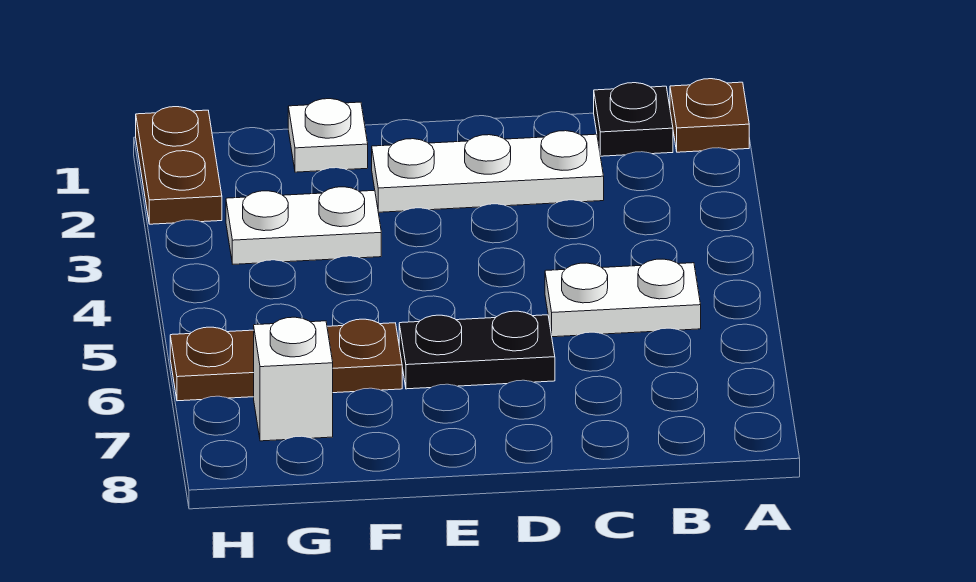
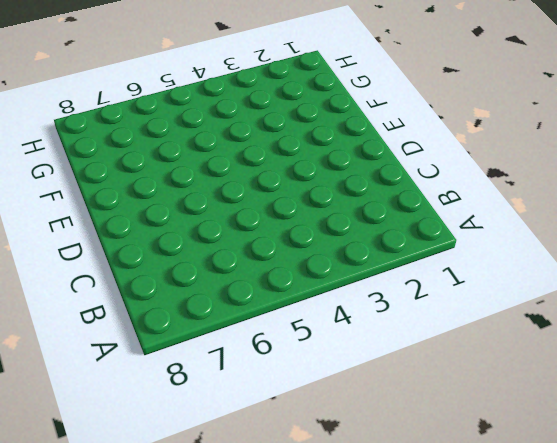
none -> brown 1x1 plate [670,79,749,152]
none -> black 1x1 plate [594,83,673,156]

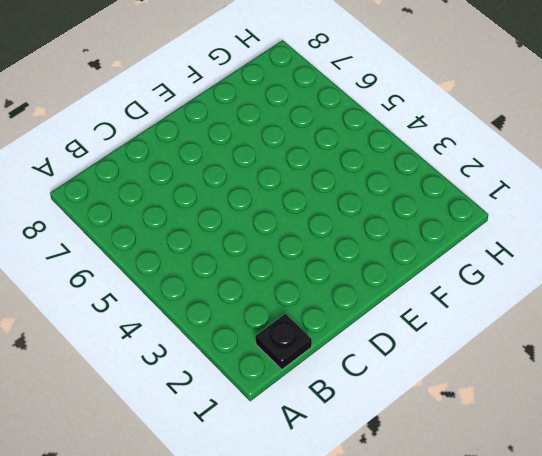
none -> brown 1x1 plate [670,79,749,152]
none -> white 1x2 plate [545,259,701,337]

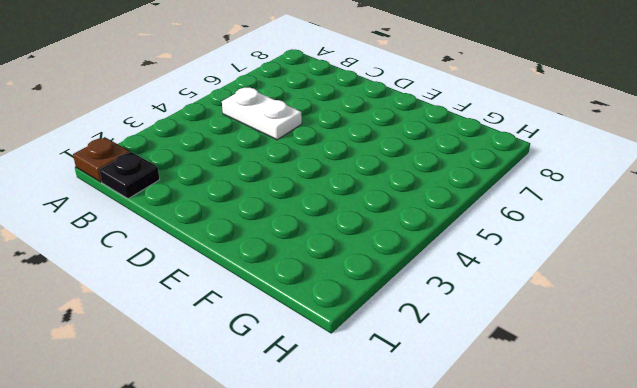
none -> white 1x3 plate [372,131,604,212]
none -> black 1x2 plate [399,311,555,389]

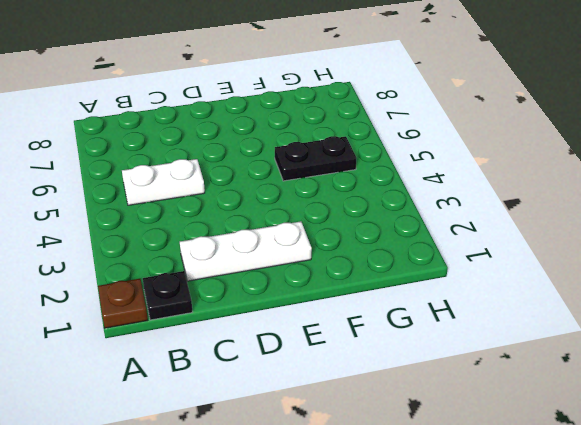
black 1x2 plate [275,136,356,181] -> black 1x2 plate moved to [399,311,555,389]
none -> white 1x1 plate [288,99,368,172]
none -> white 1x2 plate [226,187,381,264]

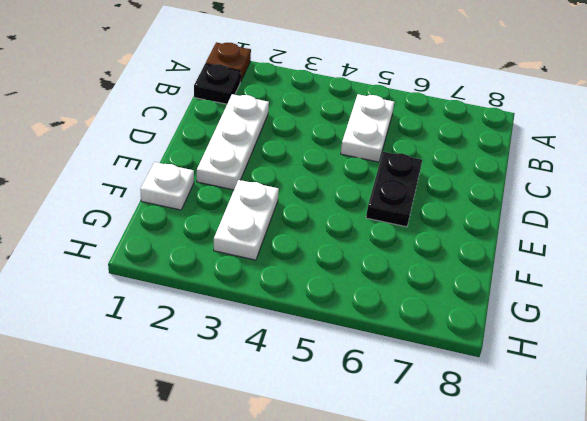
none -> brown 1x3 plate [170,319,402,401]
none -> white 1x1 brick [254,317,333,441]

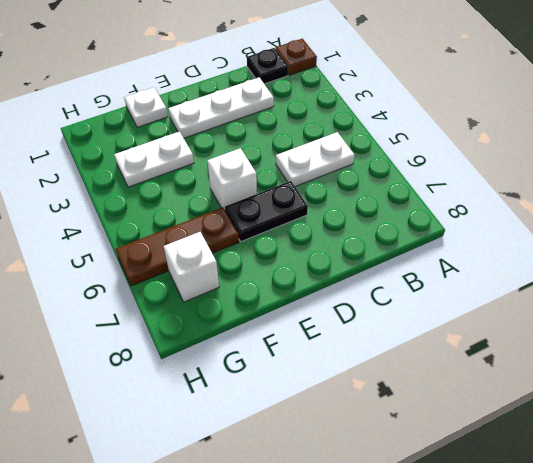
white 1x1 brick [208,148,257,210] -> none
none -> brown 1x2 plate [136,107,222,224]

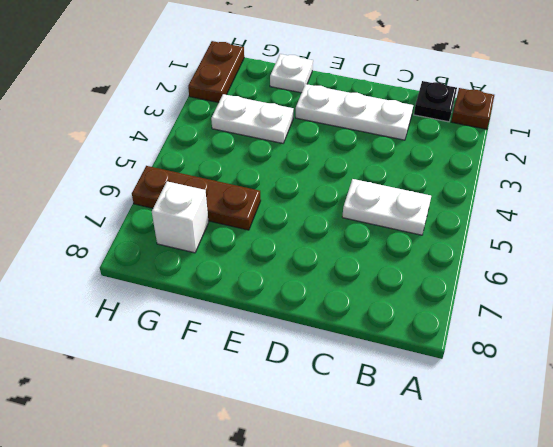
none -> black 1x2 plate [399,311,555,389]

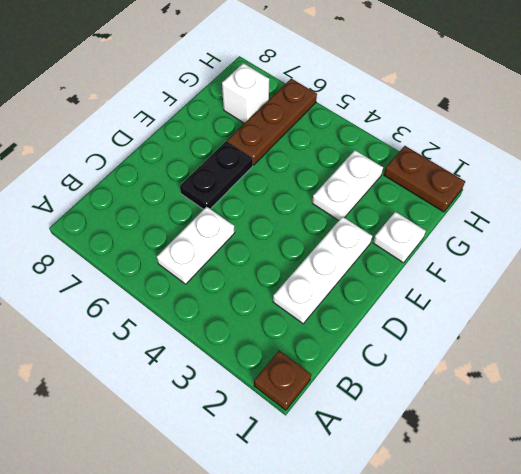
none -> black 1x1 plate [594,83,673,156]

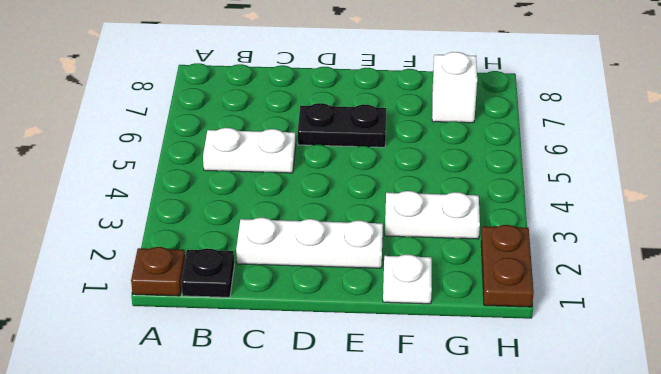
none -> brown 1x3 plate [170,319,402,401]

